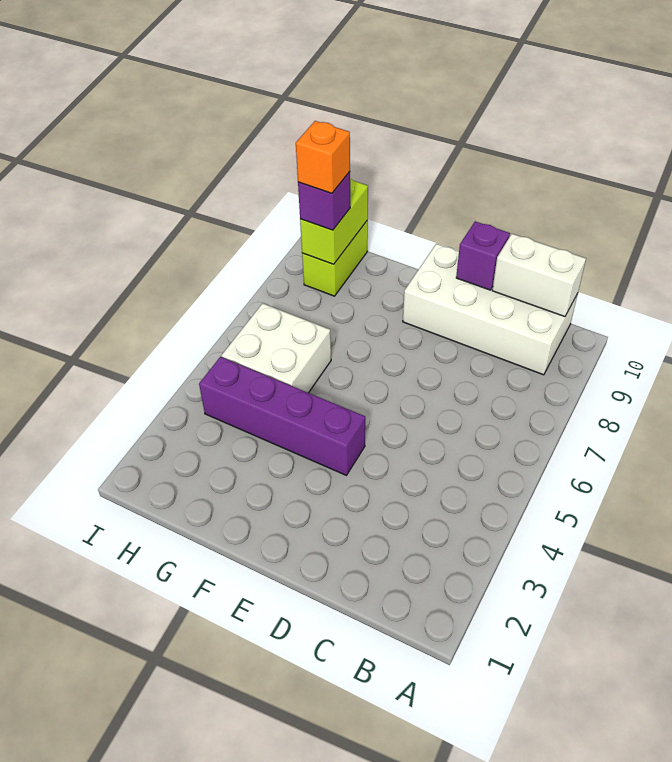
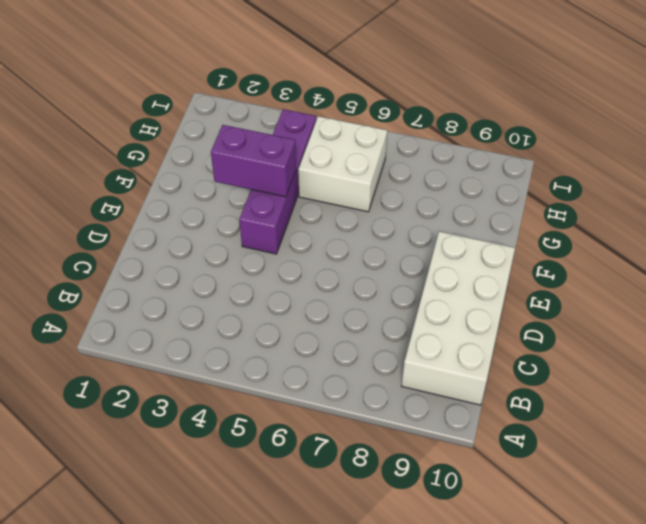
purple 1x2 brick [211,125,296,197] -> none
none -> lime 1x2 brick [302,220,368,296]
none -> white 1x2 brick [492,234,586,317]

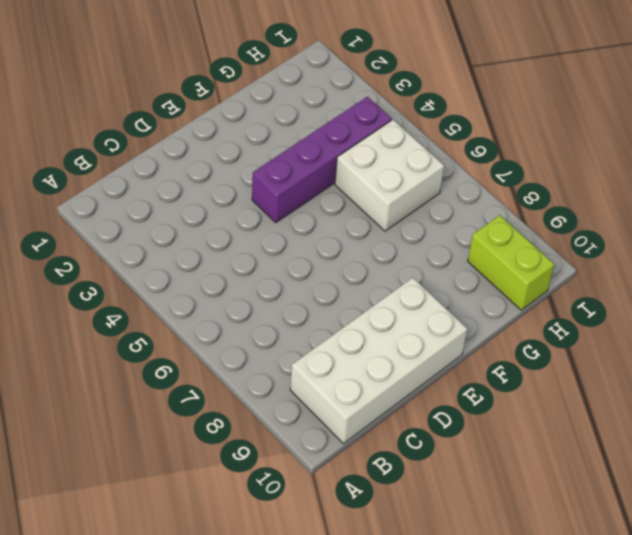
none -> white 1x2 brick [492,234,586,317]
none -> purple 1x1 brick [456,221,510,290]

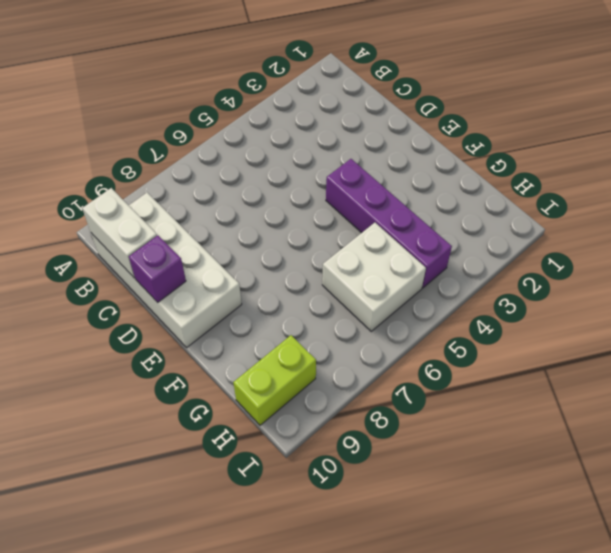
none -> lime 1x2 brick [300,179,368,264]
none -> purple 1x1 brick [298,172,350,230]

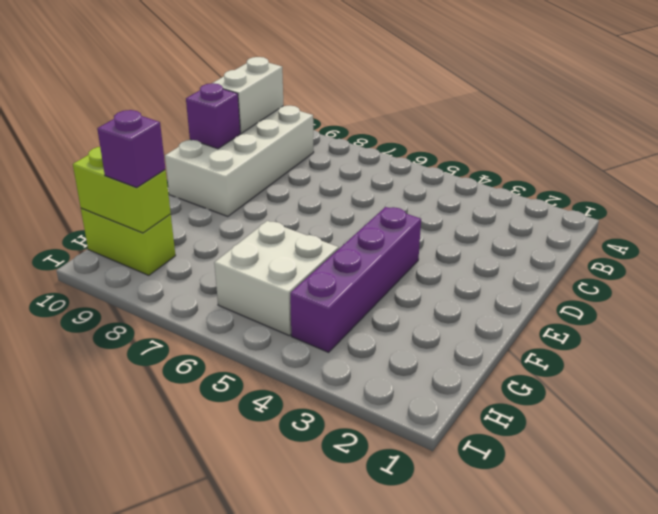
none -> orange 1x1 brick [296,121,350,193]

